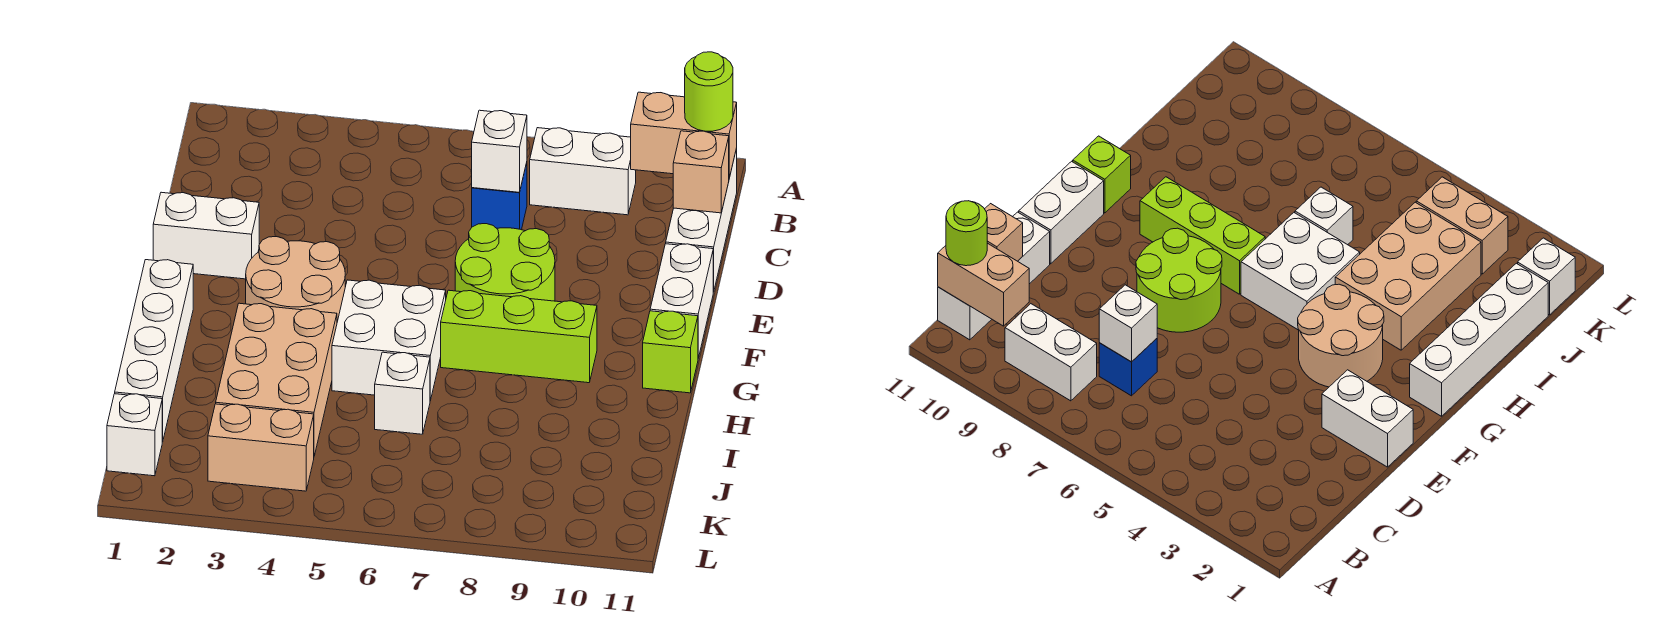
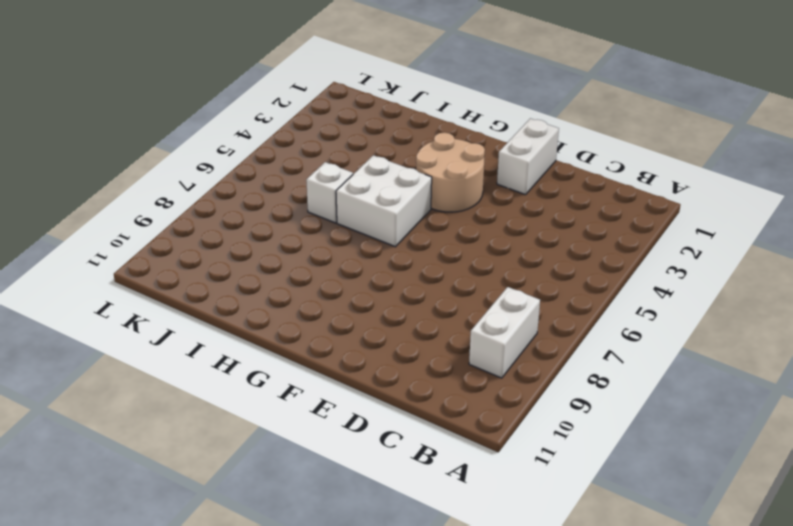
none -> white 1x3 brick [666,149,737,292]
none -> blue 1x1 brick [472,163,527,230]
none -> lime 2x2 round brick [455,224,555,301]

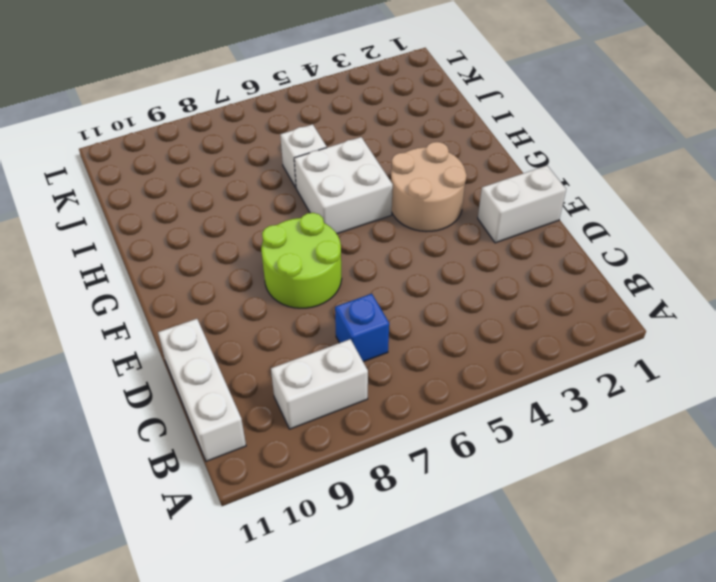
none -> white 1x2 brick [650,244,713,358]
none -> white 1x4 brick [115,260,193,442]
none -> lime 1x3 brick [441,290,597,383]

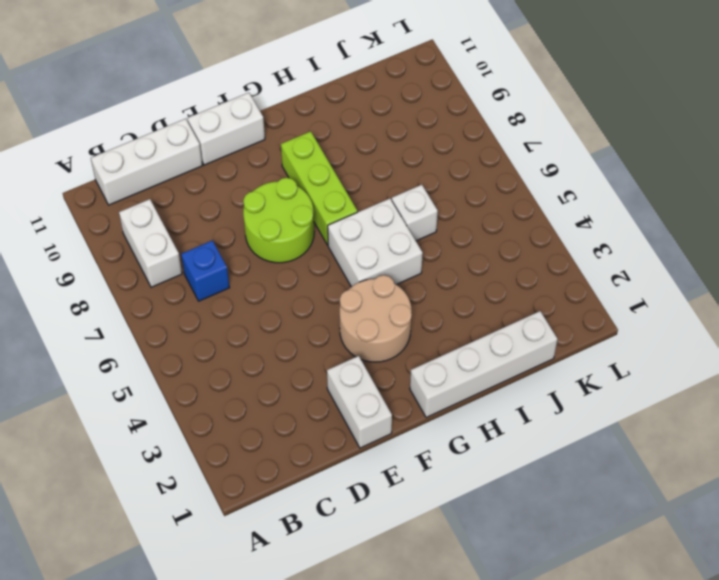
none -> lime 1x1 brick [643,311,698,393]
none -> tan 2x3 brick [216,303,337,456]
none -> white 1x1 brick [107,394,162,476]

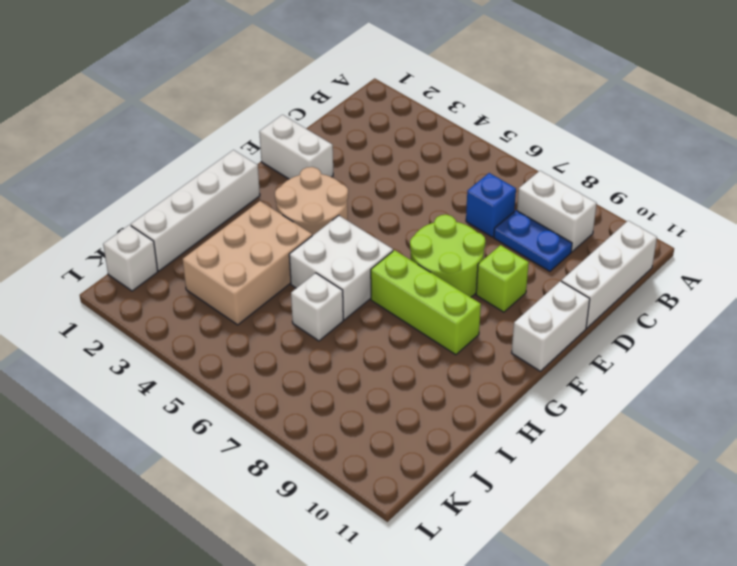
blue 1x2 plate [494,210,572,271] -> none
lime 1x1 brick [476,245,529,312] -> lime 1x1 brick moved to [643,311,698,393]
none -> tan 1x2 brick [208,404,314,491]
none -> tan 1x2 brick [631,92,737,178]
none -> white 1x1 brick [472,110,527,192]

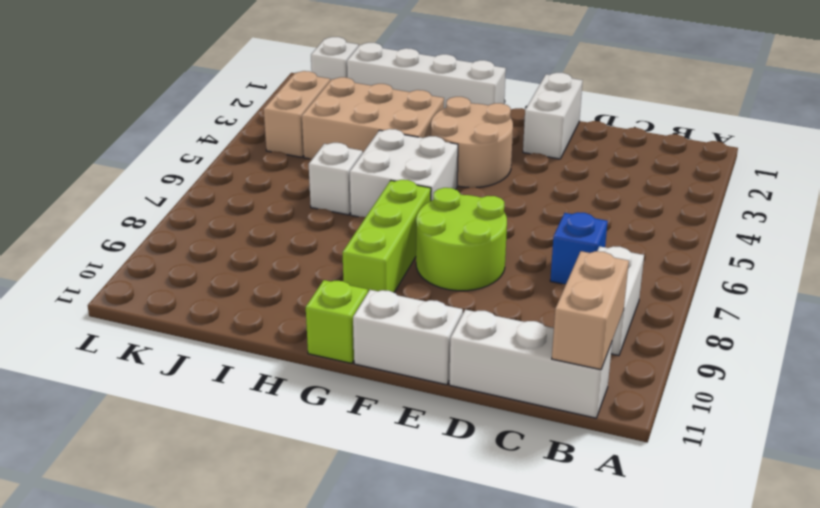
none -> white 1x1 brick [472,110,527,192]
none -> tan 1x1 brick [673,131,729,213]
none -> lime 1x1 round brick [685,52,733,131]

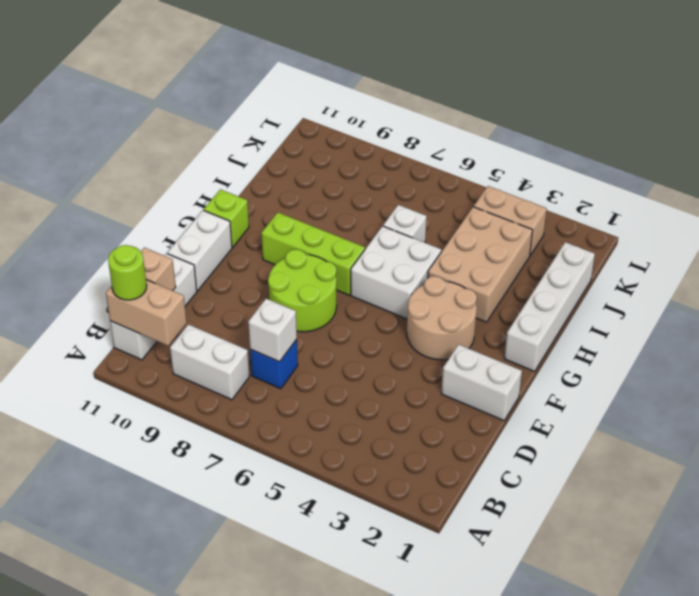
none -> white 1x1 brick [107,394,162,476]

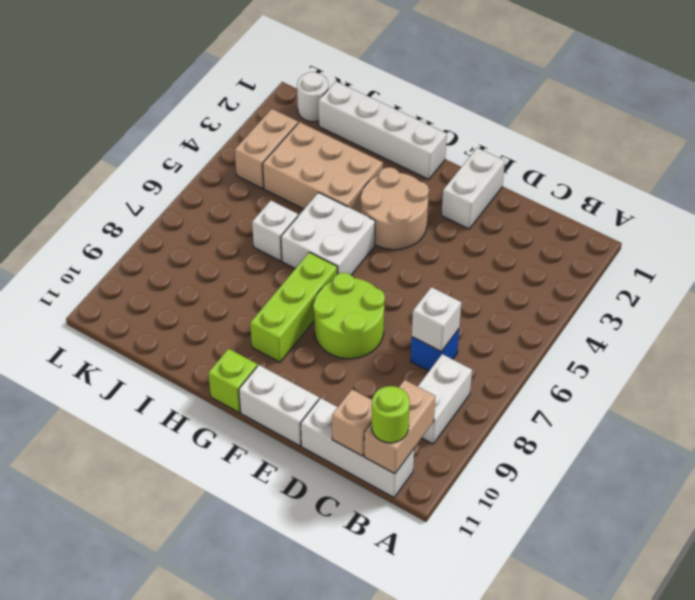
white 1x1 round brick [297,72,328,122] -> white 1x1 brick [107,394,162,476]

